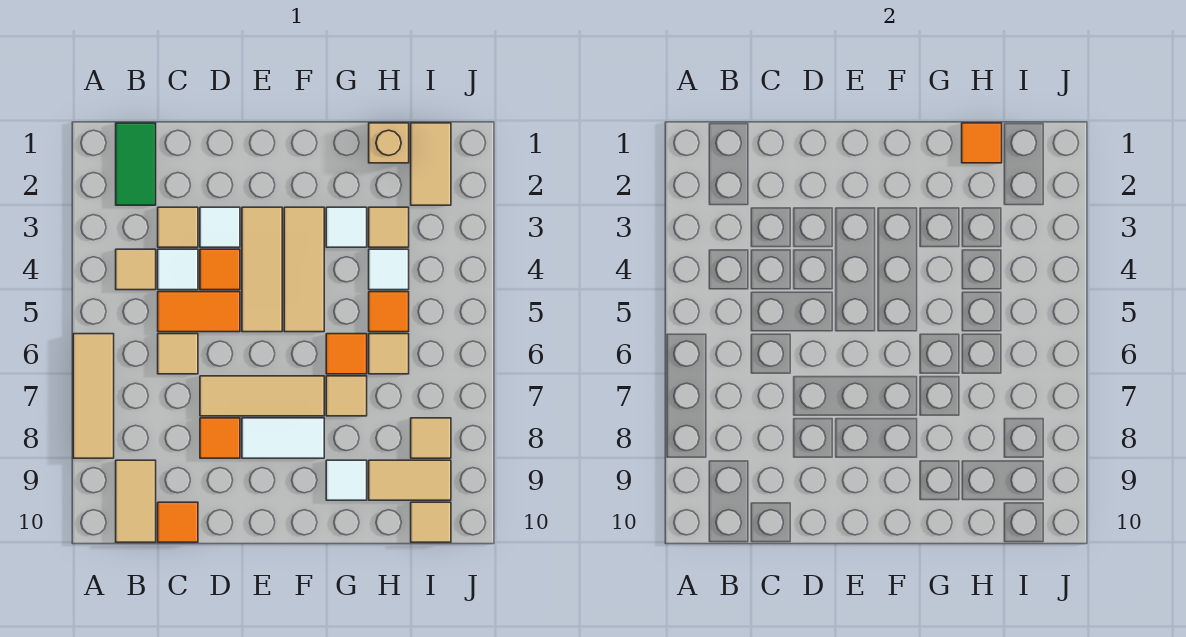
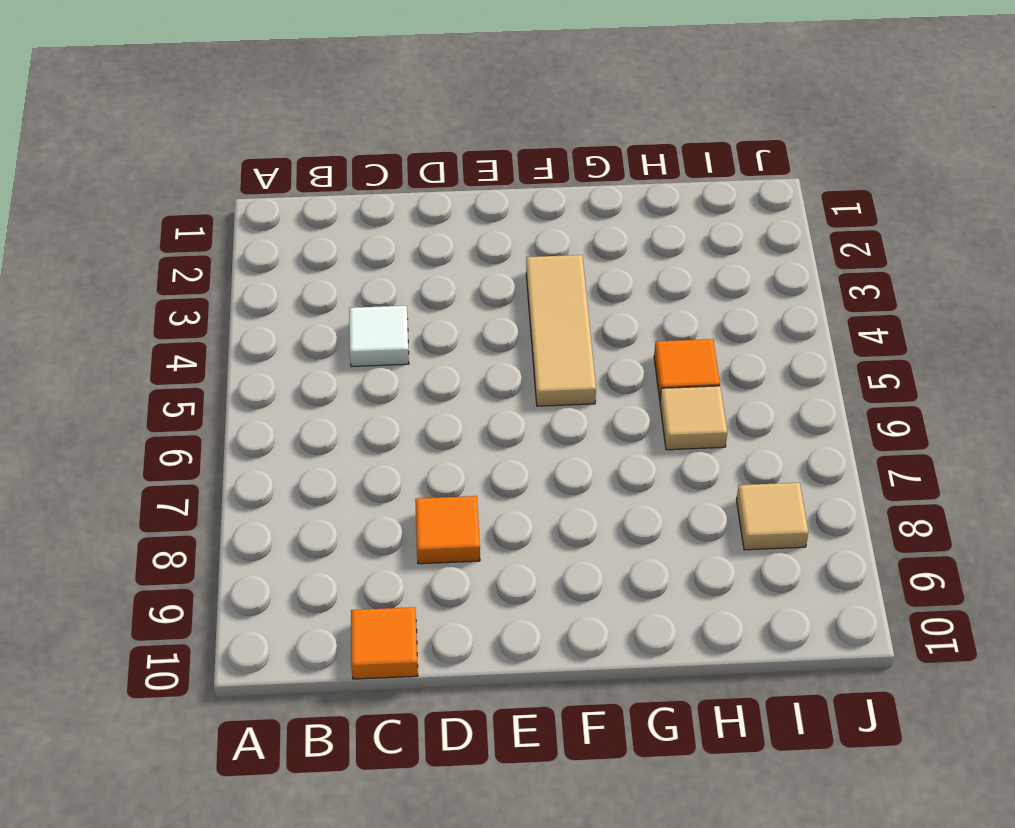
none -> tan 1x3 tile [73,334,114,458]
none -> green 1x2 tile [116,123,156,205]
none -> tan 1x1 tile [116,249,156,290]
none -> tan 1x2 tile [116,460,156,542]

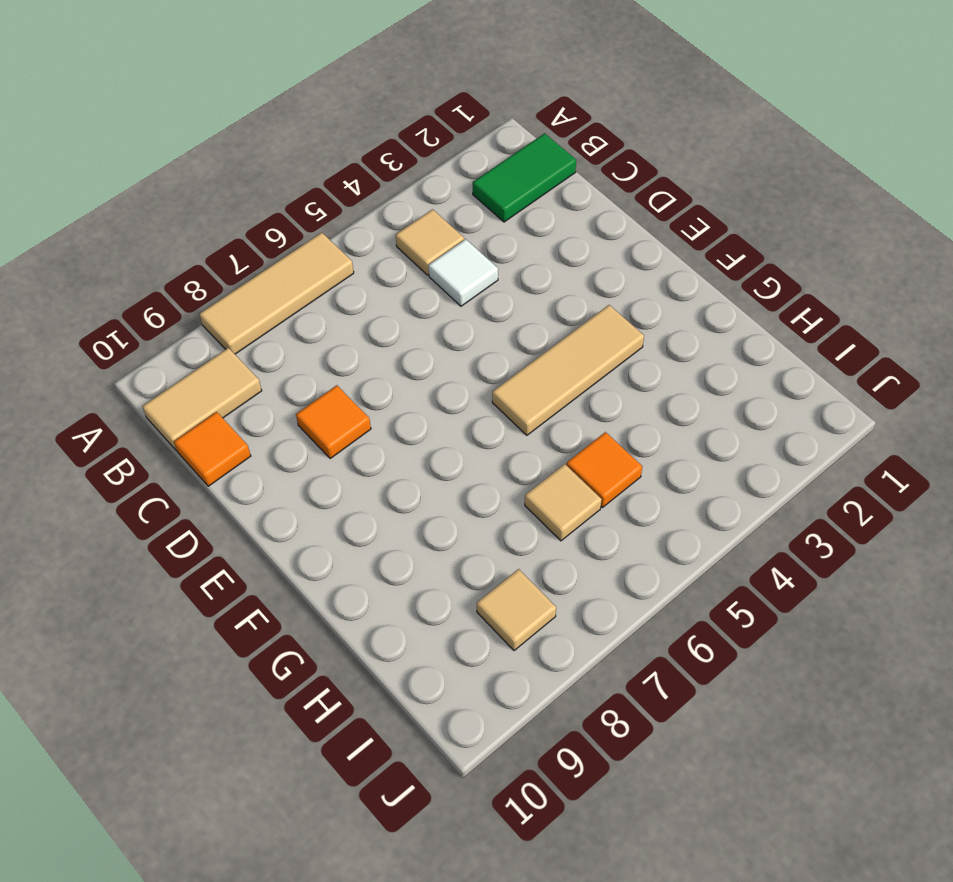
none -> tan 1x1 tile [158,207,198,247]
none -> orange 1x2 tile [158,292,240,332]
none -> tan 1x1 tile [158,334,198,374]
none -> white 1x1 tile [200,207,240,247]

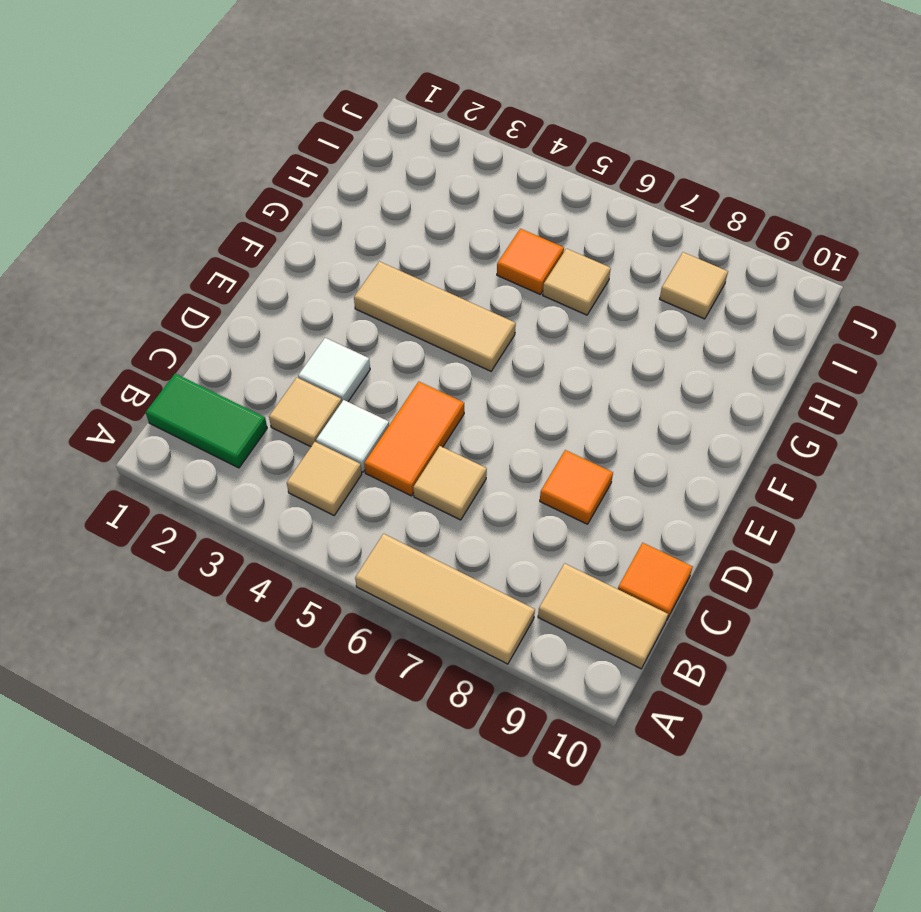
none -> orange 1x1 tile [200,249,240,290]
none -> tan 1x3 tile [200,376,324,416]
none -> tan 1x3 tile [242,207,282,332]
none -> white 1x2 tile [242,418,324,458]

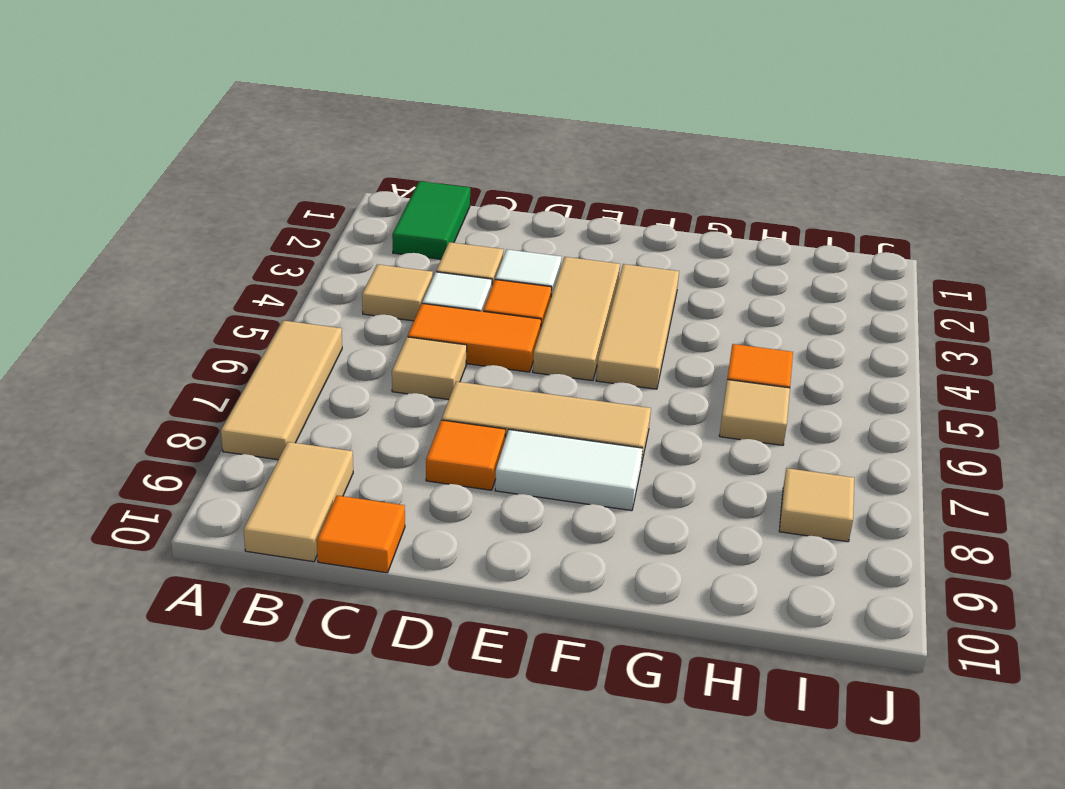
none -> white 1x1 tile [326,207,367,247]
none -> orange 1x1 tile [326,334,367,374]
none -> tan 1x1 tile [326,376,367,416]
none -> white 1x1 tile [326,460,367,500]

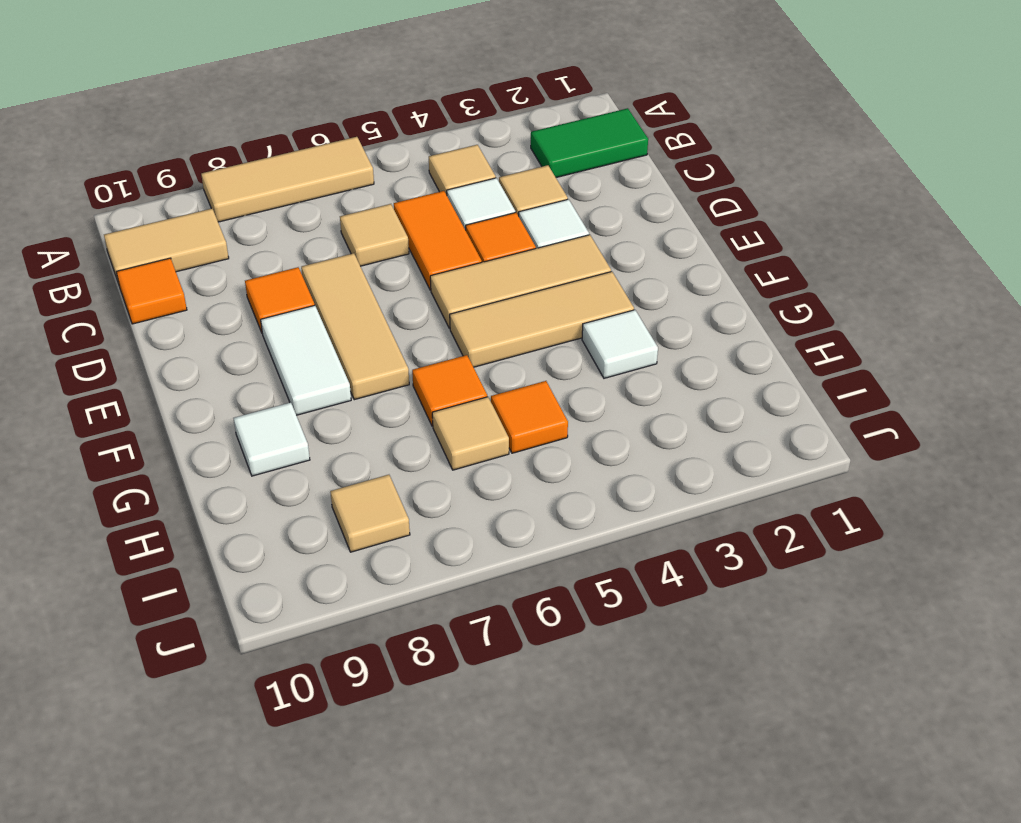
none -> tan 1x1 tile [326,376,367,416]
none -> tan 1x1 brick [369,123,409,163]
none -> tan 1x1 tile [369,207,409,247]
none -> white 1x1 tile [369,249,409,290]

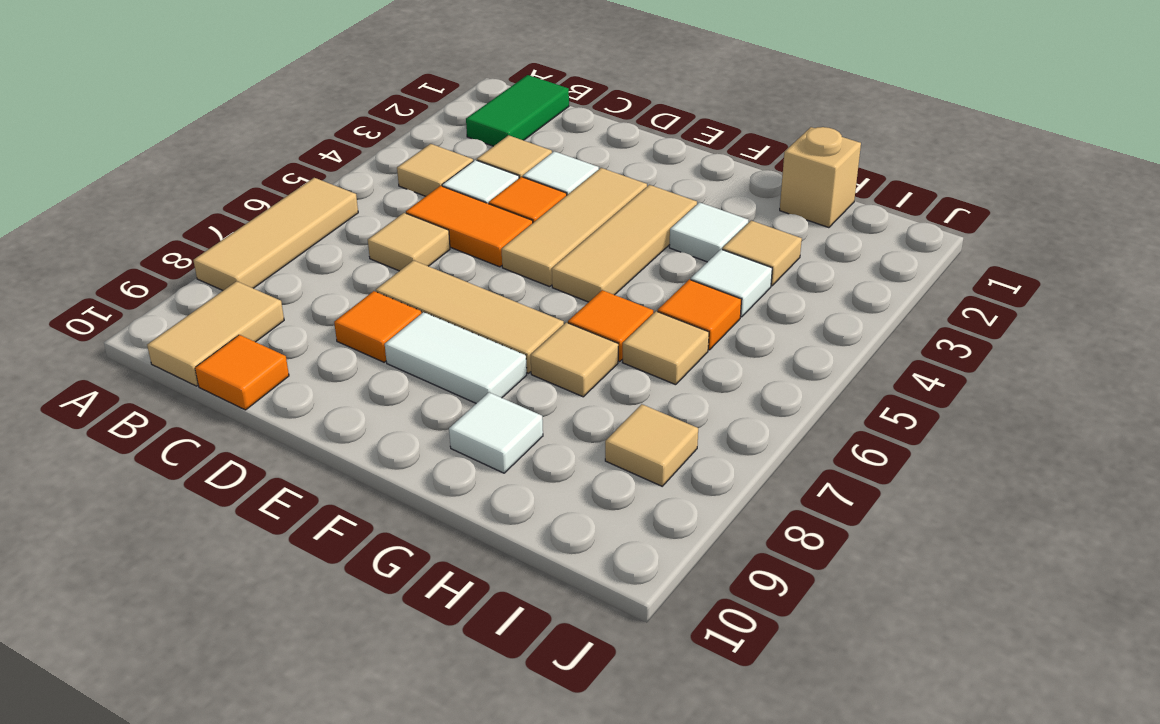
none -> tan 1x2 tile [369,460,451,500]
none -> tan 1x2 tile [411,123,451,205]
none -> tan 1x1 tile [411,502,451,542]
none -> orange 1x1 tile [962,123,1002,163]

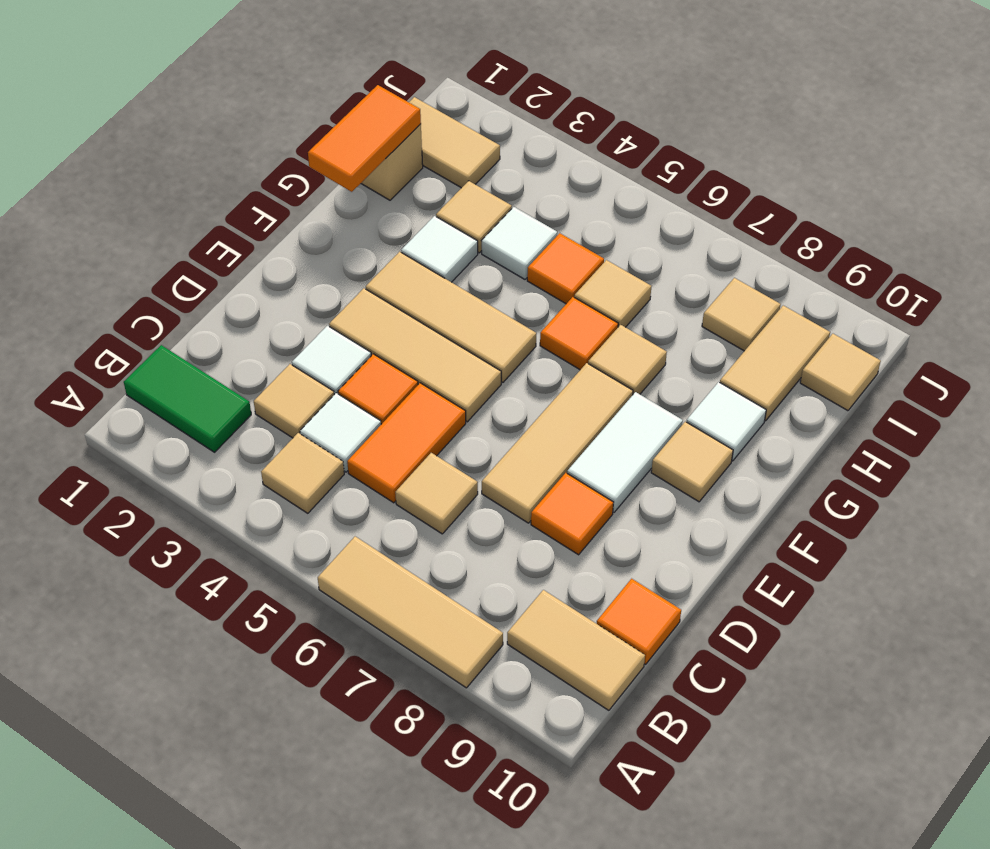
tan 1x1 tile [651,422,733,502] -> none
orange 1x2 tile [308,85,421,192] -> orange 1x1 tile [962,123,1002,163]

